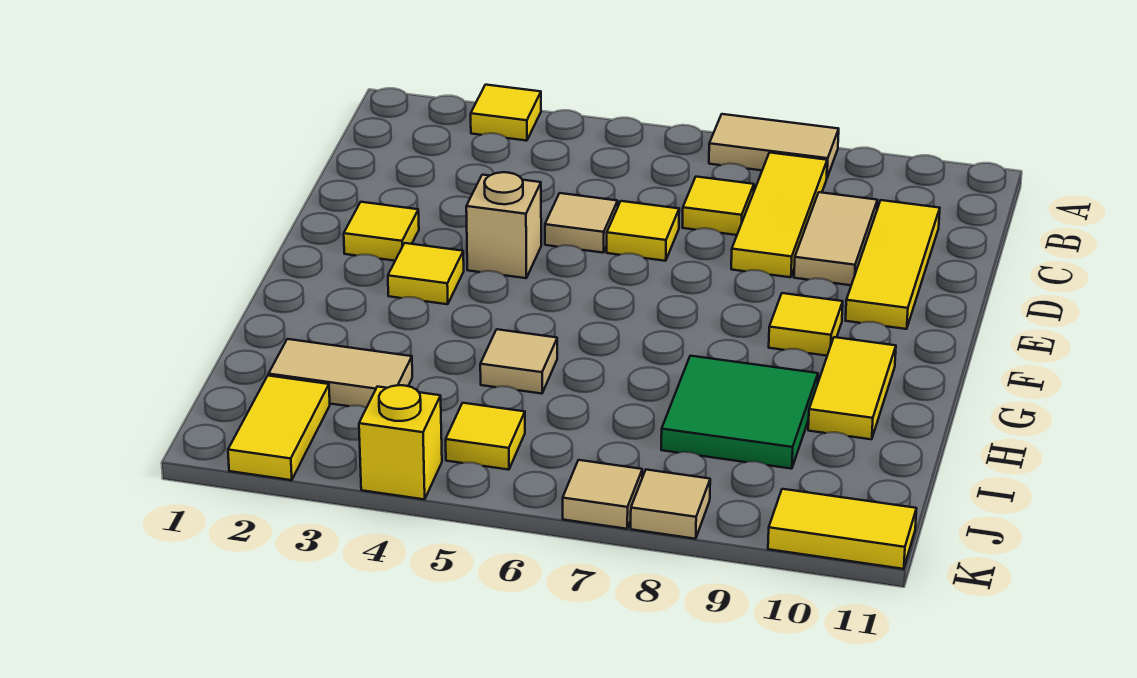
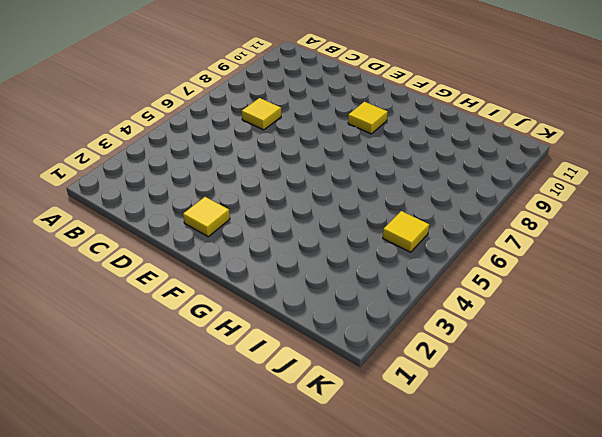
none -> yellow 1x1 tile [471,85,541,141]
none -> tan 1x2 tile [709,114,839,177]
none -> yellow 1x3 tile [731,153,827,277]

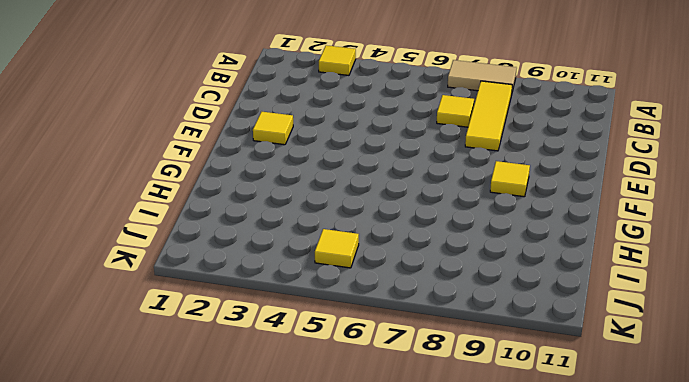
none -> tan 1x2 tile [794,192,877,285]
none -> yellow 1x3 tile [846,200,940,329]
none -> tan 1x1 tile [545,193,618,253]

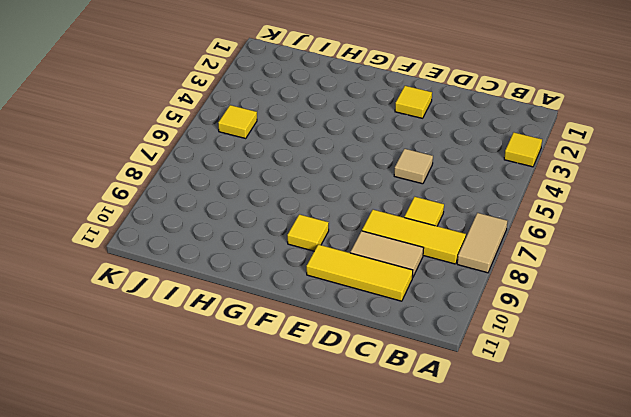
none -> yellow 1x1 tile [607,201,679,261]
none -> tan 1x1 brick [466,172,541,278]
none -> yellow 1x1 tile [388,243,464,304]

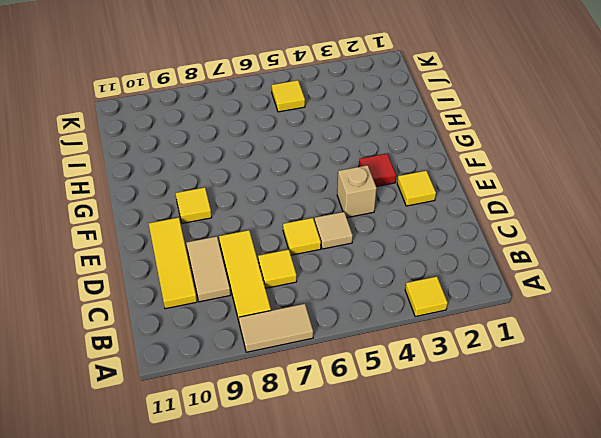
red 1x1 tile [359,154,396,187] -> yellow 1x1 tile [388,243,464,304]
none -> yellow 1x2 tile [808,337,896,439]
none -> tan 1x1 tile [480,329,557,394]
none -> green 2x2 tile [661,356,818,469]

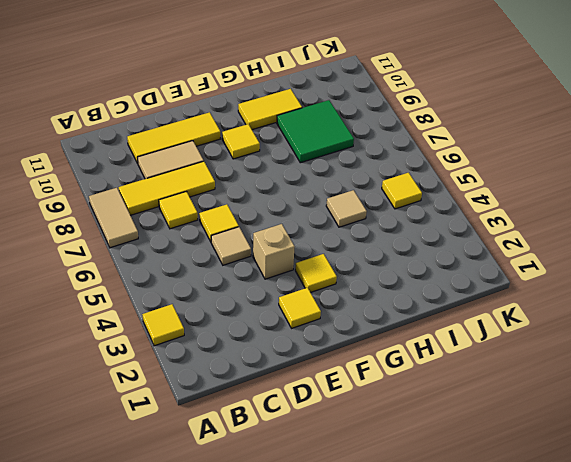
none -> tan 1x2 tile [269,339,412,408]
none -> yellow 1x2 tile [228,376,330,480]
none -> yellow 1x1 brick [359,385,442,499]

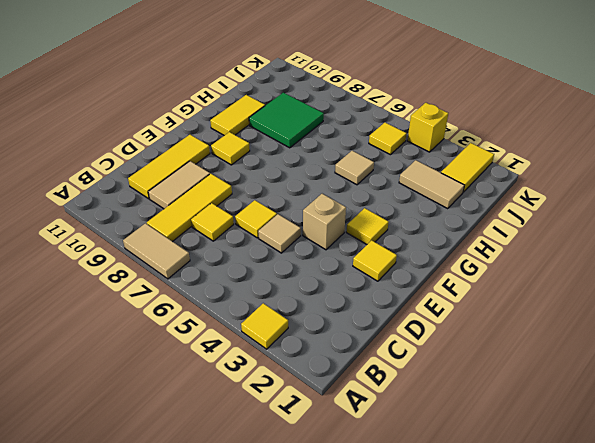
none -> tan 1x1 tile [563,460,642,529]
none -> tan 1x1 tile [631,470,710,539]
none -> yellow 1x2 tile [768,489,916,569]

